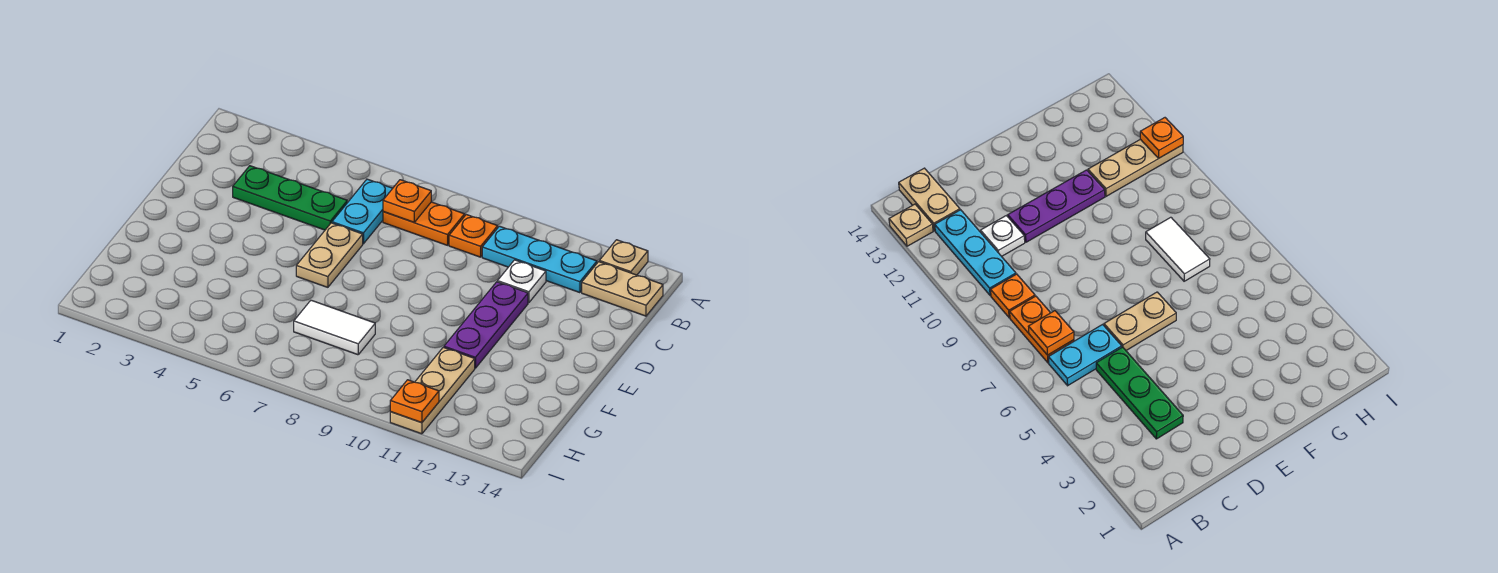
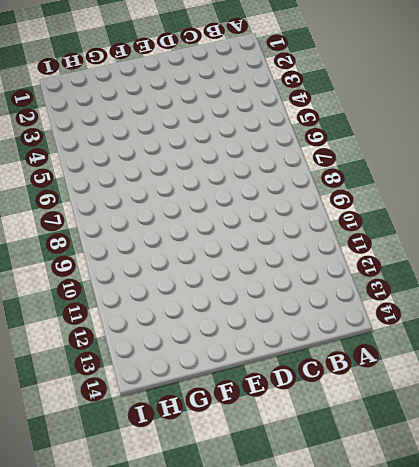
none -> tan 1x1 plate [599,240,648,275]
none -> cyan 1x2 plate [332,179,393,244]
none -> orange 1x2 plate [383,202,465,245]

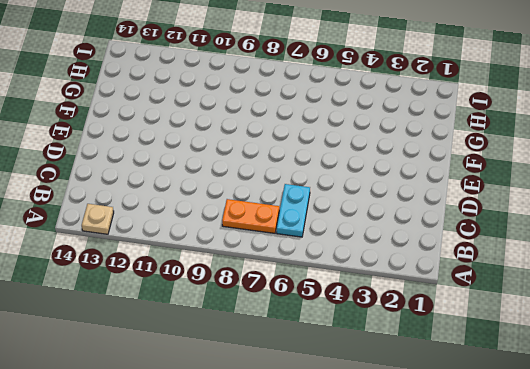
none -> orange 1x1 plate [449,215,498,257]
none -> cyan 1x3 plate [482,226,597,293]
none -> tan 1x2 plate [582,262,663,316]

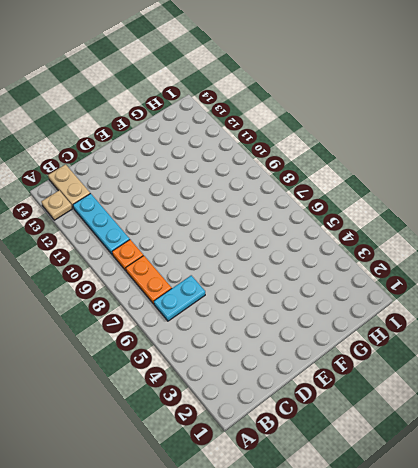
none -> green 1x3 plate [233,166,347,230]
none -> white 1x1 plate [498,260,546,303]
none -> tan 1x2 plate [296,223,363,287]

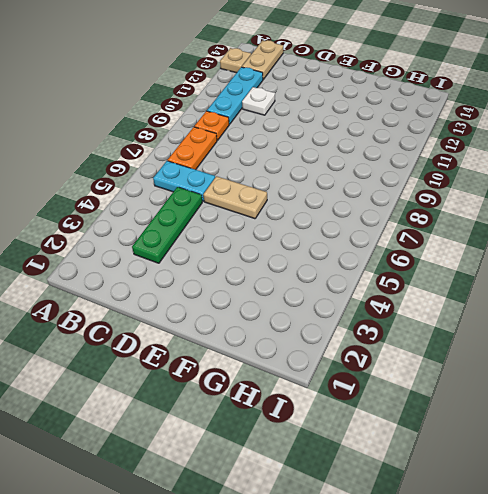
none -> purple 1x3 plate [444,282,528,368]
none -> white 1x2 tile [294,300,375,355]
none -> tan 1x3 plate [390,347,475,434]

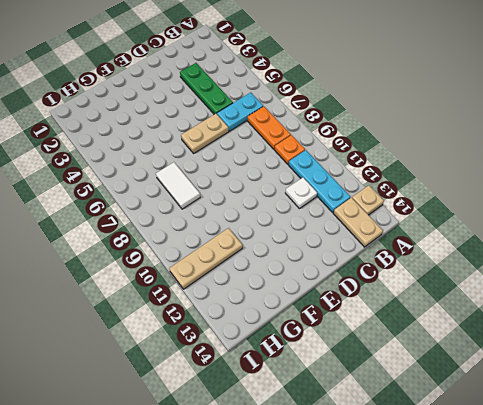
none -> purple 1x3 plate [444,282,528,368]
none -> orange 1x1 plate [383,180,431,222]
none -> orange 1x1 plate [390,380,439,423]

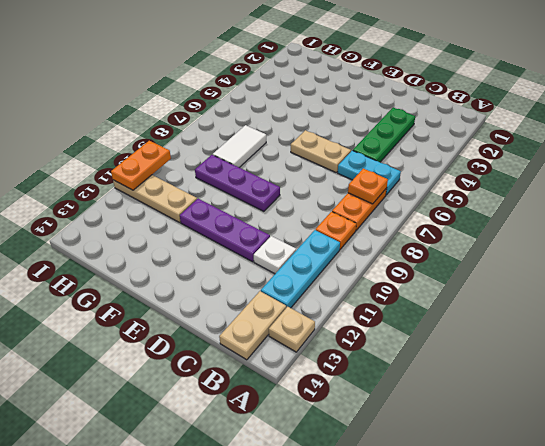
purple 1x3 plate [195,155,280,211] -> none
orange 1x2 plate [111,141,171,190] -> orange 1x1 plate [390,380,439,423]

